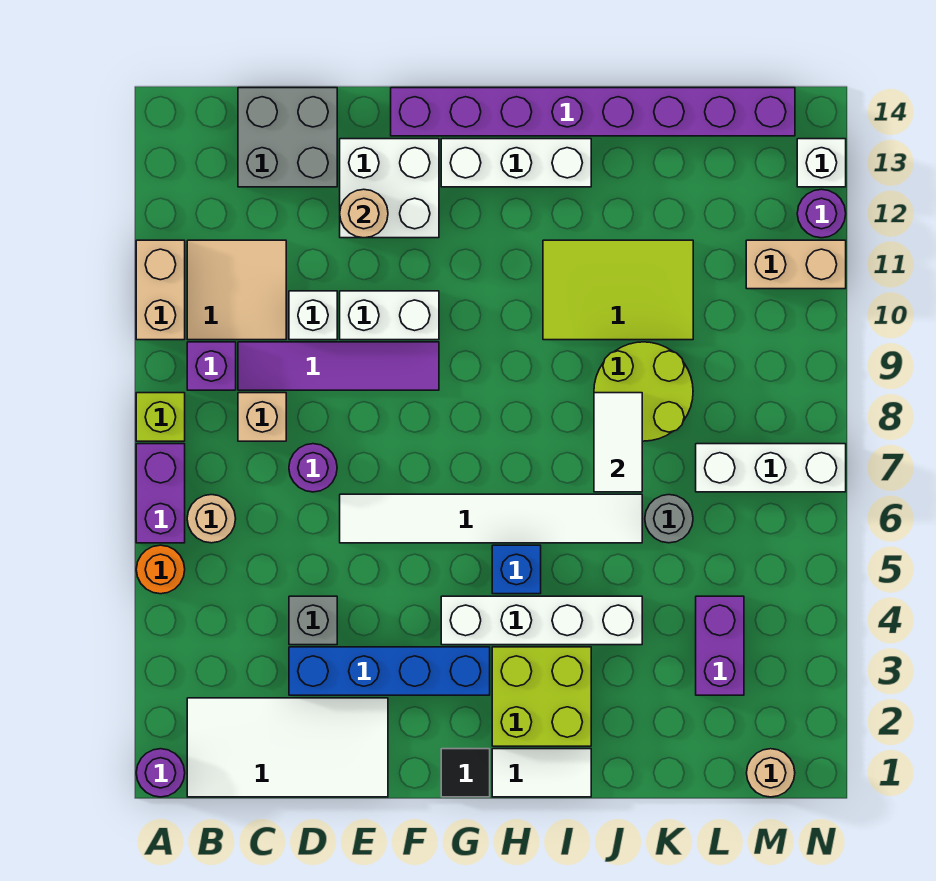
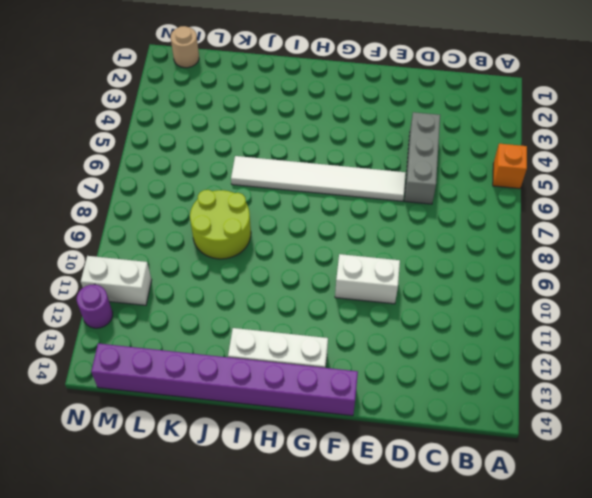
orange 1x1 brick [493,144,527,189] -> orange 1x1 round brick [136,545,185,594]
grey 1x3 brick [405,112,440,204] -> grey 1x1 brick [289,596,337,645]
white 1x2 brick [81,256,152,305] -> tan 1x2 brick [746,240,846,289]
none -> purple 1x1 round brick [136,749,185,797]
none -> purple 1x2 brick [136,444,185,543]
none -> lime 1x1 brick [136,393,185,441]
none -> tan 1x2 brick [136,240,185,340]

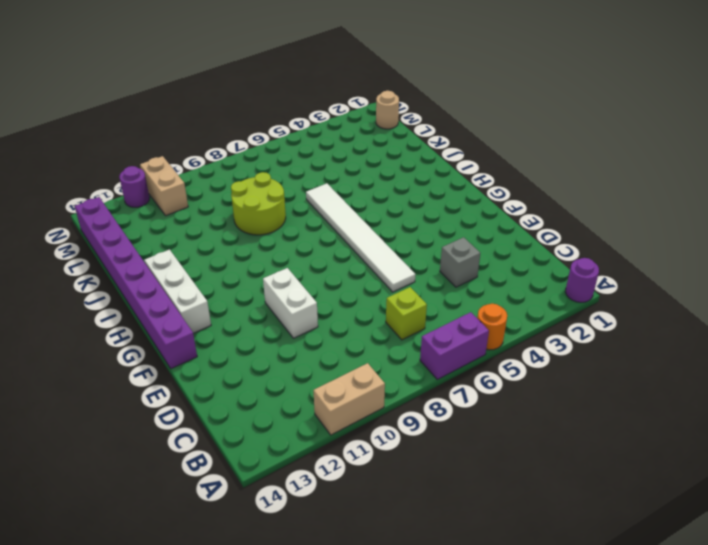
lime 1x1 brick [386,287,427,340] -> lime 1x1 brick moved to [136,393,185,441]
none -> white 2x4 tile [187,698,388,797]
none -> tan 1x1 round brick [187,495,236,543]
none -> purple 1x1 brick [187,342,236,390]
none -> tan 2x2 tile [187,240,286,340]

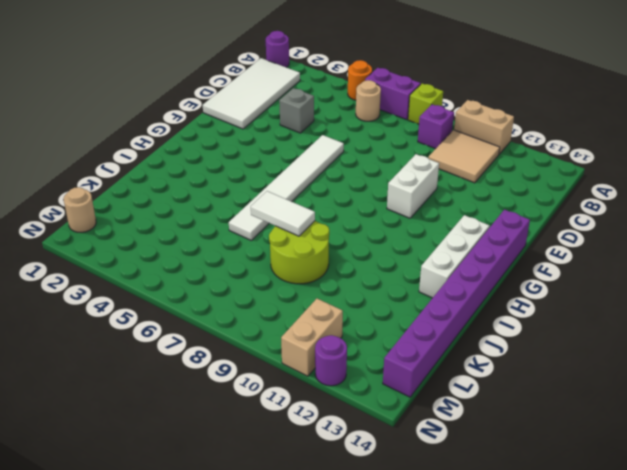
none -> tan 1x1 brick [238,393,286,441]
none -> purple 1x4 tile [238,342,439,390]
none -> grey 2x2 brick [238,88,337,187]
none -> blue 1x4 brick [289,647,490,695]

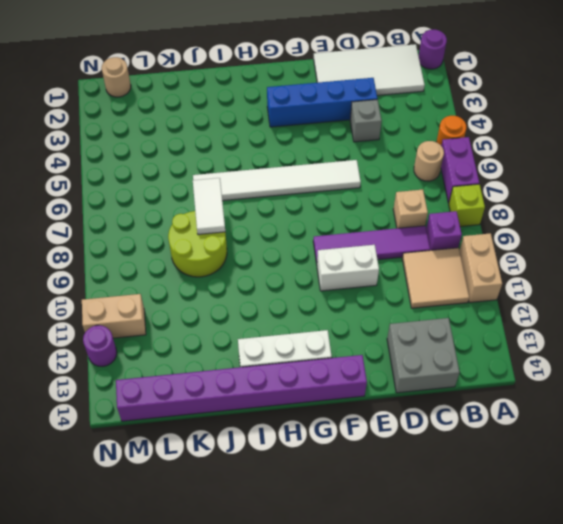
none -> purple 1x1 round brick [289,444,337,492]
none -> white 1x1 brick [289,291,337,340]
none -> white 2x2 brick [340,139,439,238]
none -> black 1x1 tile [441,749,490,797]

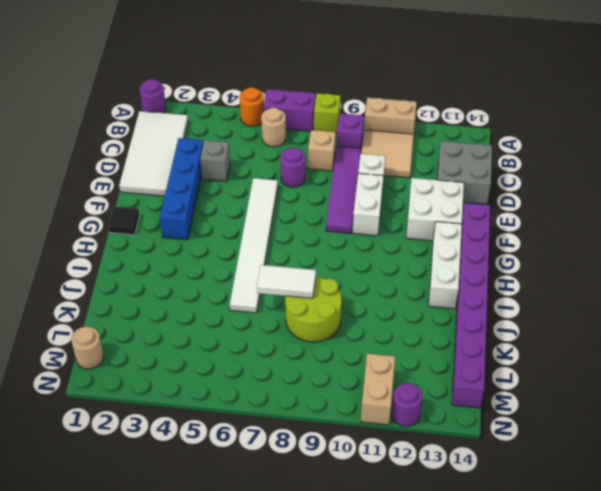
none -> white 1x4 brick [441,596,642,645]
none -> white 1x2 tile [492,749,591,797]
none -> lime 2x2 brick [492,647,591,746]
none -> blue 1x1 brick [492,545,541,594]

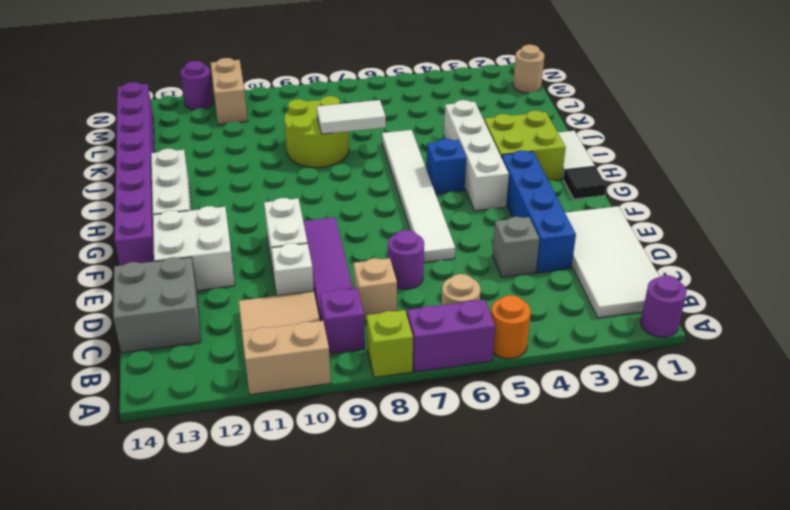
none -> lime 2x3 tile [543,240,693,340]
none -> grey 1x1 round brick [645,495,693,543]
none -> purple 1x2 brick [696,596,744,695]
none -> white 1x3 brick [696,444,846,492]

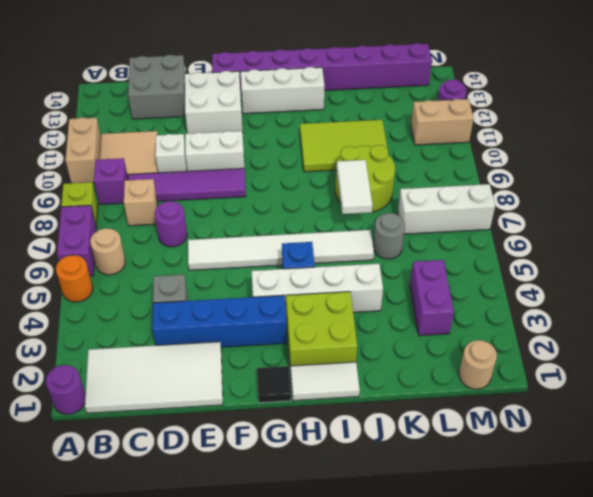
none -> white 1x1 brick [797,139,846,187]
none -> tan 1x1 round brick [340,189,388,238]

